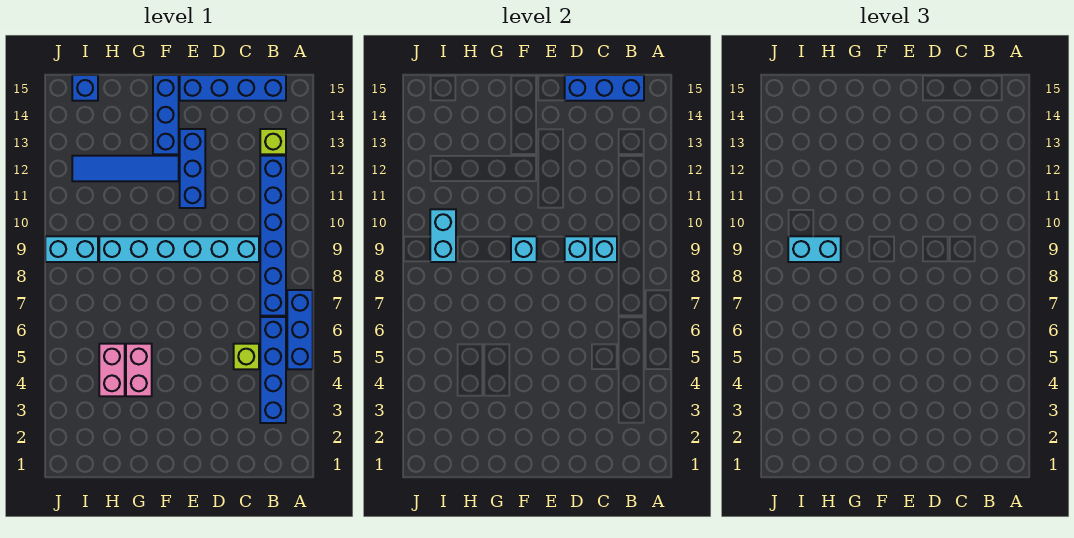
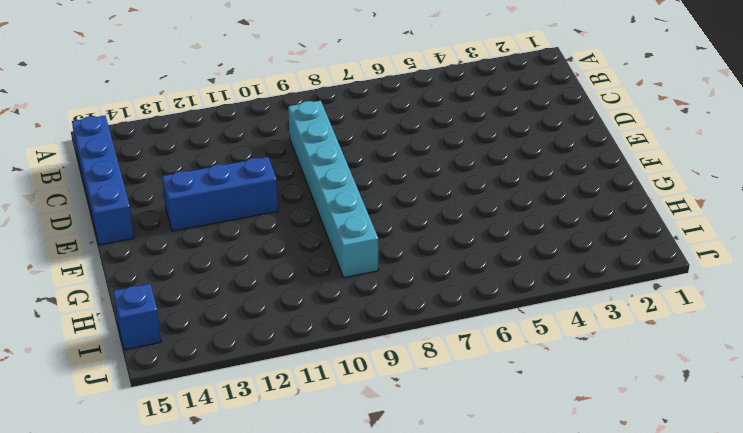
none -> blue 1x3 brick [287,290,313,369]
none -> blue 1x4 brick [260,317,286,423]
none -> blue 1x6 brick [260,156,286,316]

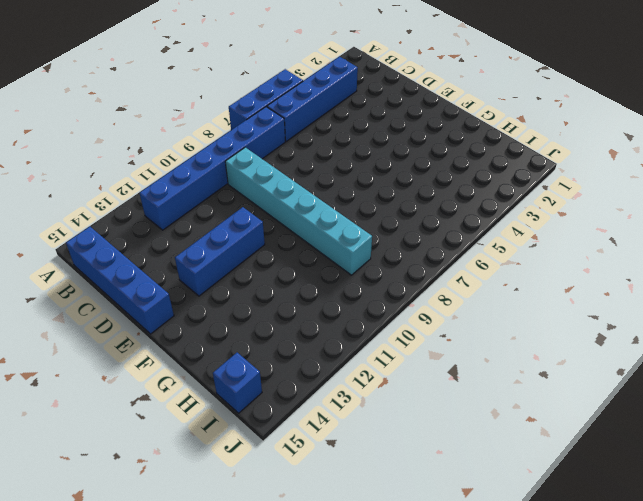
none -> lime 1x1 brick [260,129,286,154]
none -> lime 1x1 brick [234,344,259,369]
none -> blue 1x4 tile [72,156,179,181]

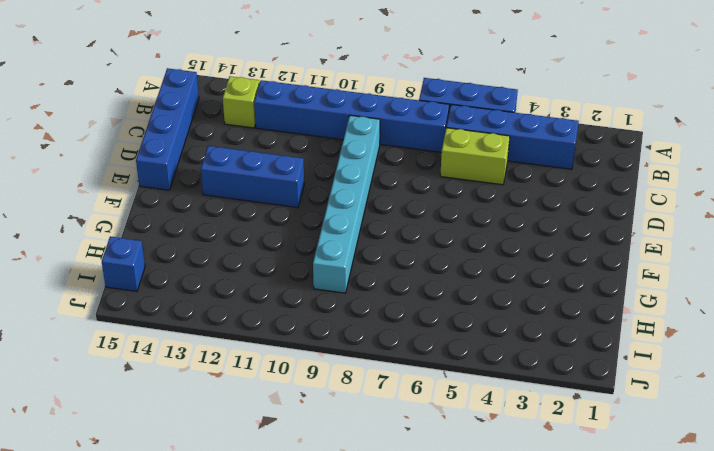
lime 1x2 brick [440,128,510,185] -> lime 1x1 brick [234,344,259,369]
none -> blue 1x4 tile [72,156,179,181]
none -> blue 1x3 brick [153,75,179,154]
none -> pink 1x2 brick [126,344,152,396]

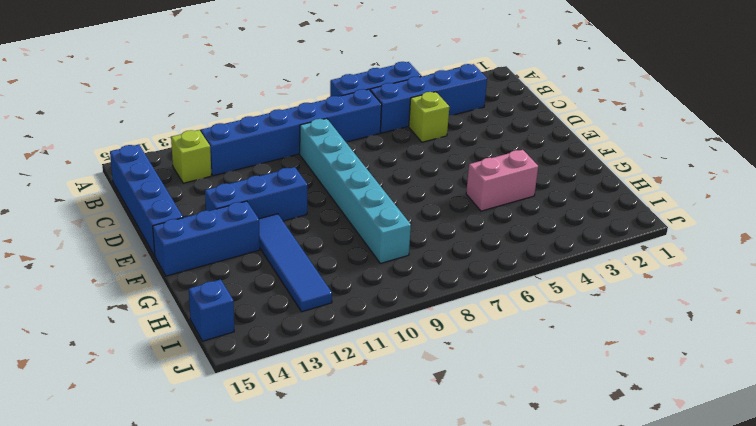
none -> pink 1x2 brick [99,344,125,396]
none -> cyan 1x2 brick [45,236,98,262]
none -> blue 1x3 brick [565,75,644,101]

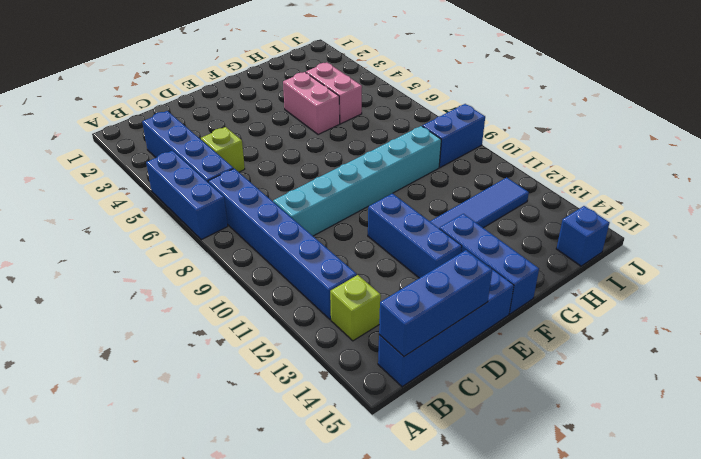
blue 1x2 brick [422,104,485,168] -> cyan 1x2 brick [45,236,98,262]
none -> cyan 1x1 brick [592,236,617,262]
none -> cyan 1x1 brick [565,236,590,262]
none -> cyan 1x1 brick [511,236,537,262]

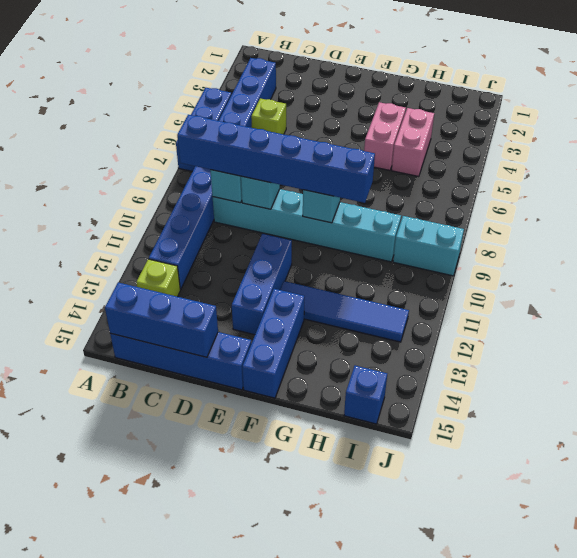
blue 1x6 brick [177,115,375,203] -> none
none -> cyan 1x2 brick [430,209,456,262]
none -> cyan 1x2 brick [788,236,841,262]

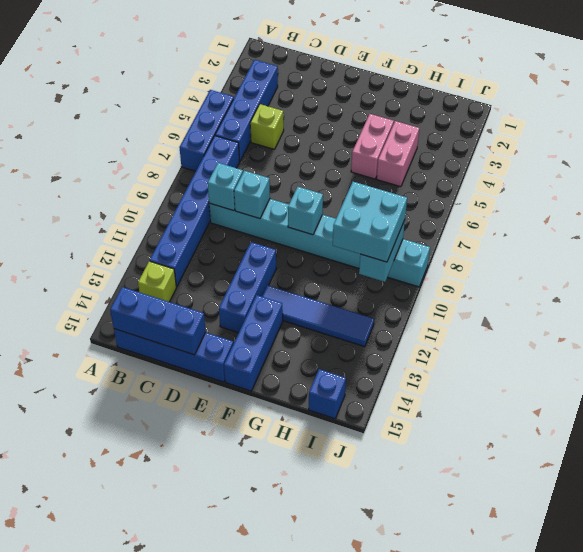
cyan 2x2 brick [333,182,407,262] -> cyan 1x2 brick [788,236,841,262]

